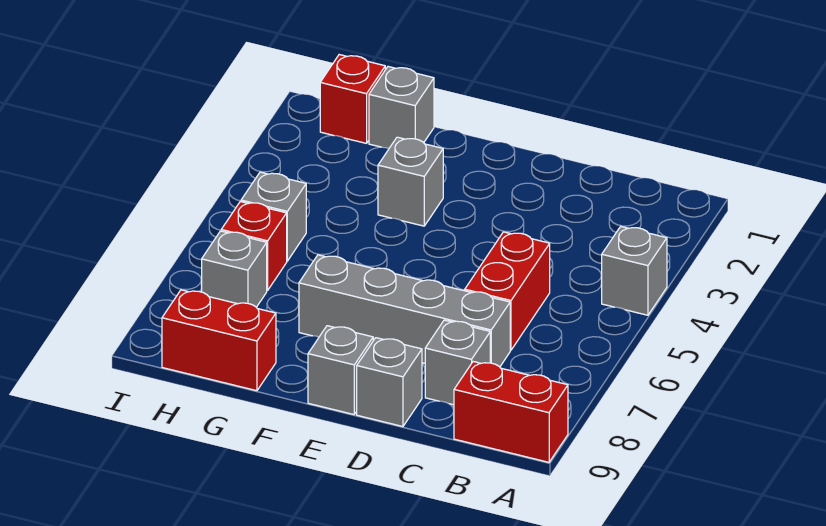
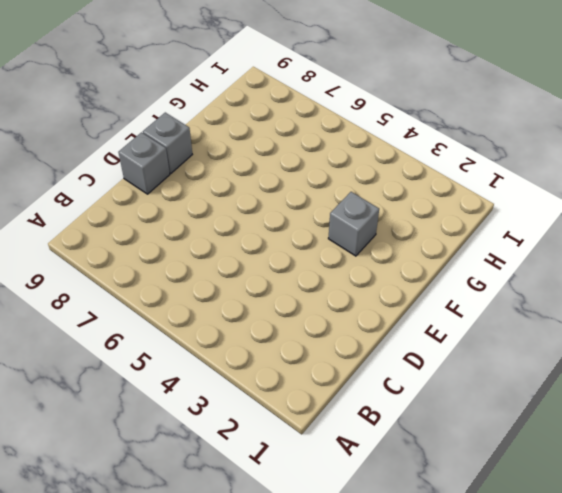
none -> grey 1x1 brick [602,227,667,315]
none -> red 1x2 brick [454,362,568,462]
none -> red 1x2 brick [465,232,550,350]

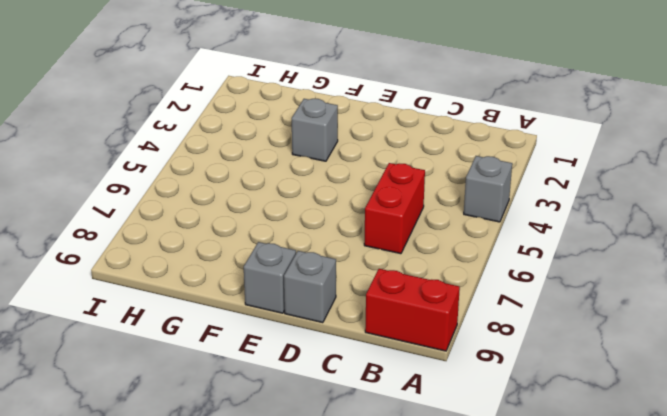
none -> grey 1x4 brick [299,255,510,367]
none -> grey 1x1 brick [425,320,490,405]
none -> grey 1x1 brick [369,67,434,148]

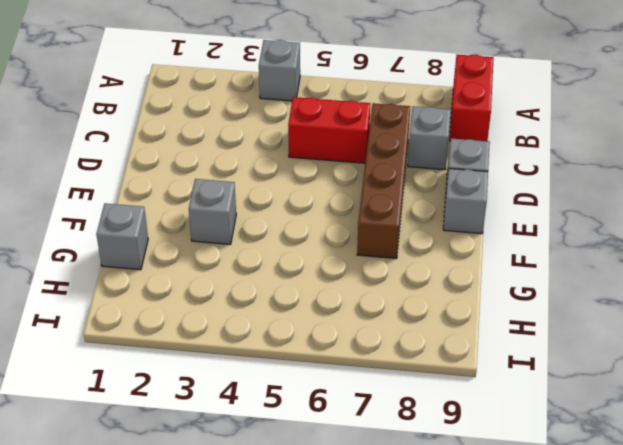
brown 1x4 brick [357,103,410,259] -> grey 1x4 brick [299,255,510,367]
none -> red 1x2 brick [162,290,276,391]
none -> red 1x1 brick [320,55,385,143]
none -> grey 1x1 brick [241,172,306,261]

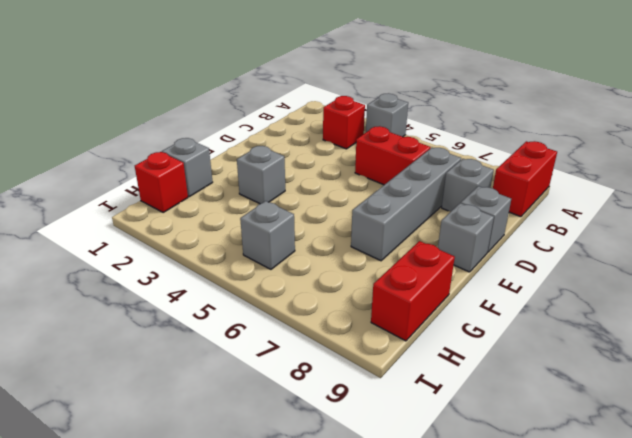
red 1x1 brick [323,96,365,149] -> red 1x1 brick moved to [221,202,287,290]
none -> grey 1x1 brick [202,231,267,307]

